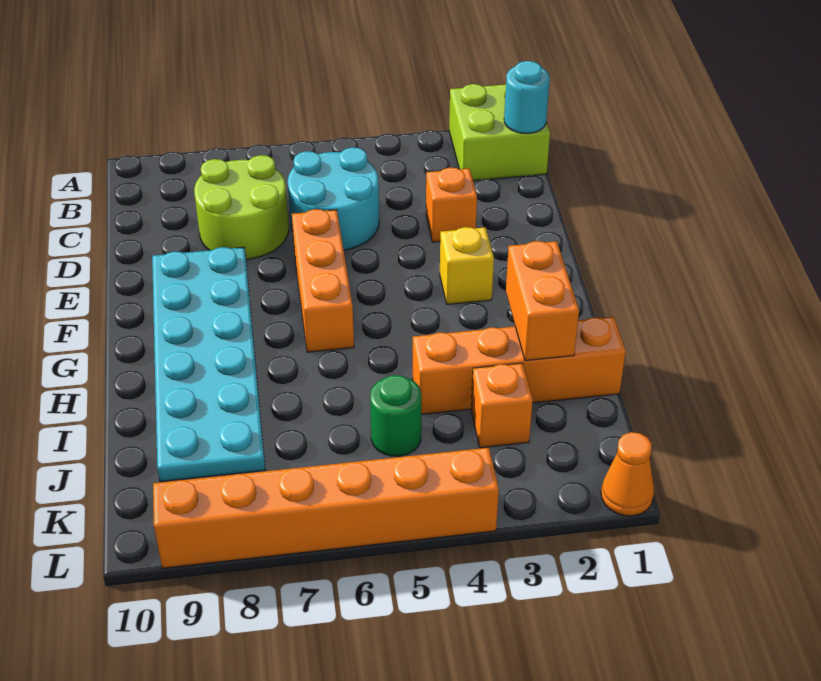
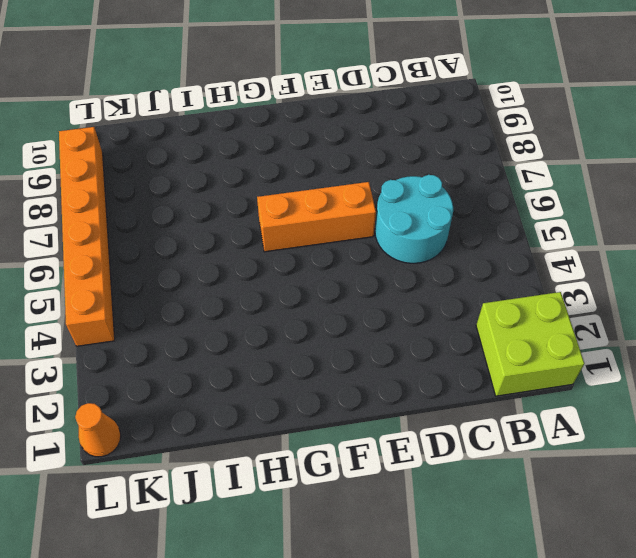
none -> lime 2x2 round brick [194,155,289,259]
none -> orange 1x1 brick [426,167,477,242]
none -> cyan 2x6 plate [152,247,265,482]

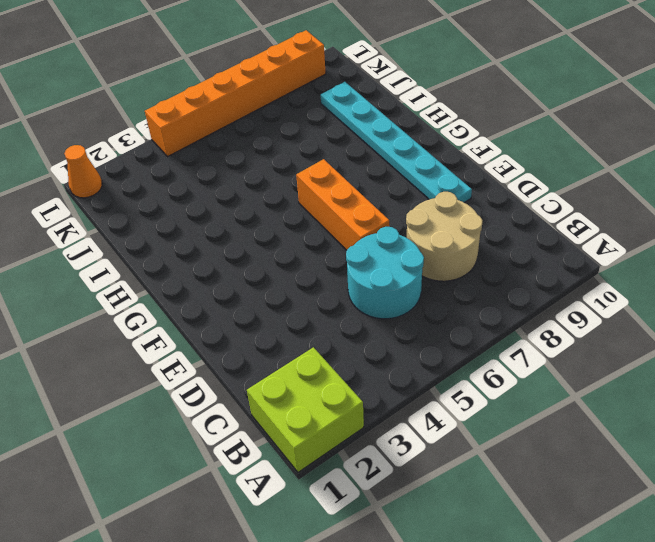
tan 2x2 round brick [406,192,483,281] -> lime 2x2 round brick [194,155,289,259]
cyan 1x6 plate [321,82,472,203] -> cyan 2x6 plate [152,247,265,482]
none -> orange 1x1 brick [426,167,477,242]
none -> yellow 1x1 brick [440,227,494,304]
none -> orange 1x4 brick [413,317,626,414]

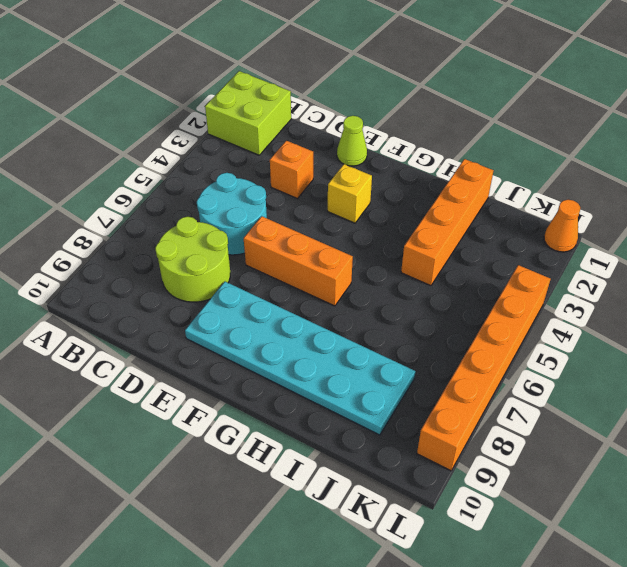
lime 1x1 cone [337,116,367,166] -> none
none -> orange 1x1 brick [471,363,533,448]
none -> green 1x1 round brick [370,375,421,456]
none -> cyan 1x1 round brick [504,61,550,133]

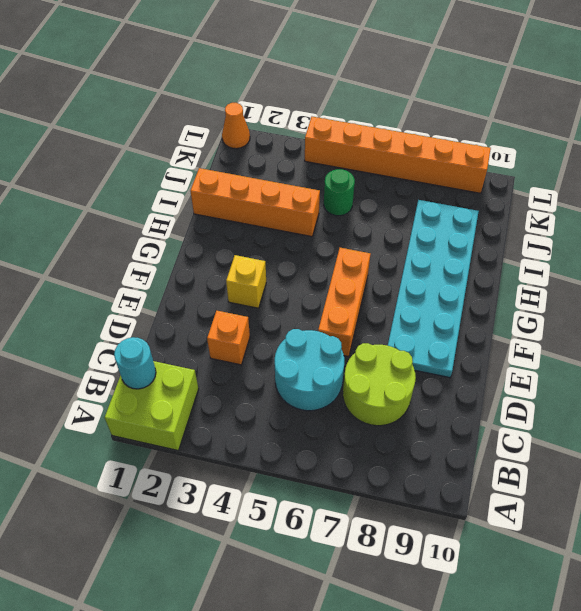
none -> orange 1x1 brick [471,363,533,448]
none -> orange 1x2 brick [506,241,579,361]

